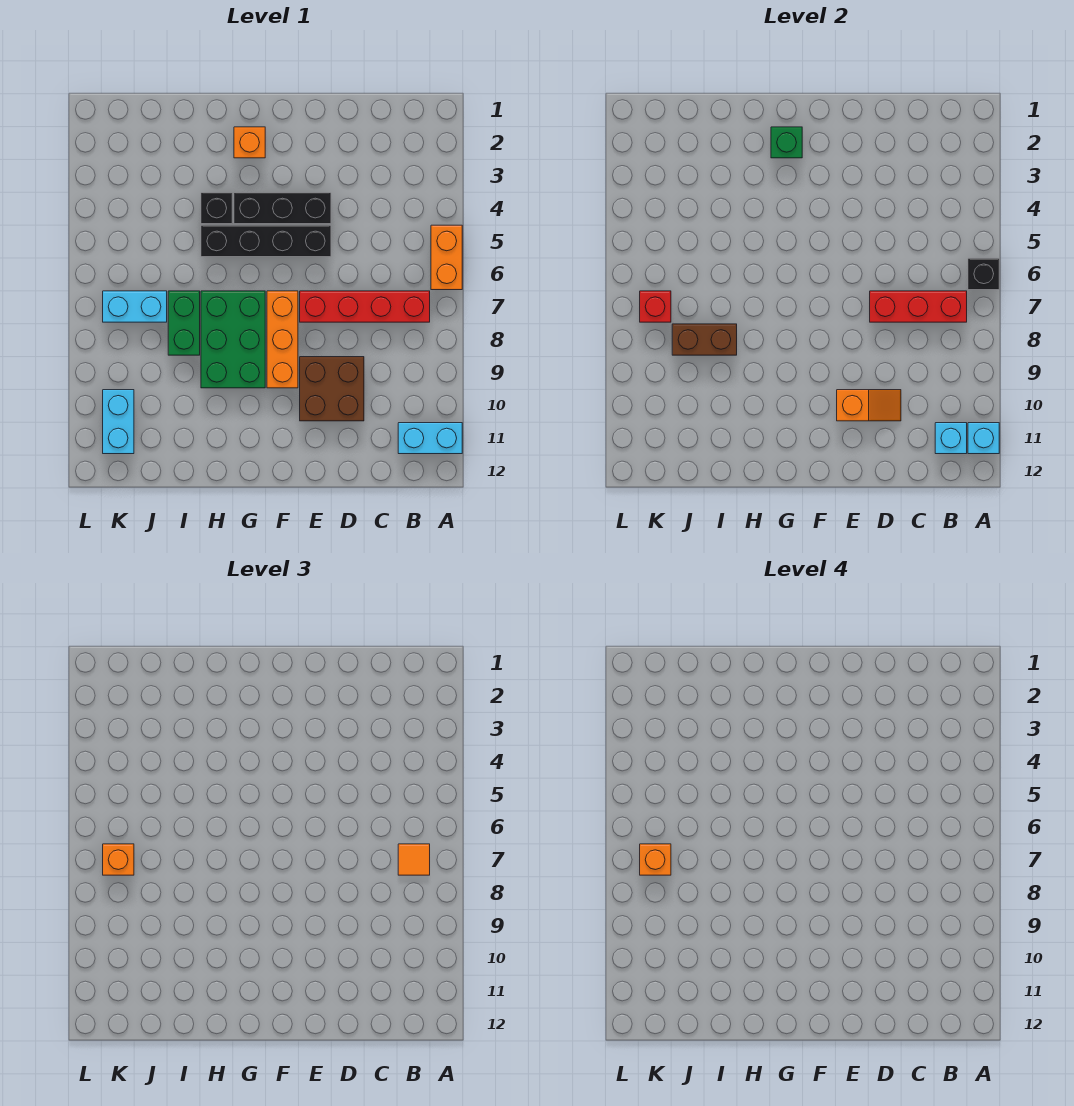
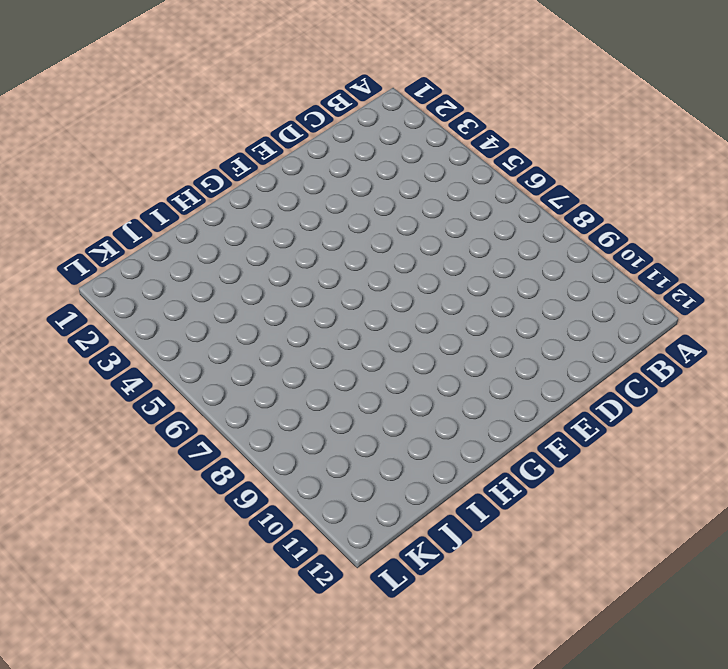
none -> orange 1x2 brick [431,225,462,290]
none -> cyan 1x2 brick [398,423,462,454]
none -> red 1x4 brick [300,291,430,322]

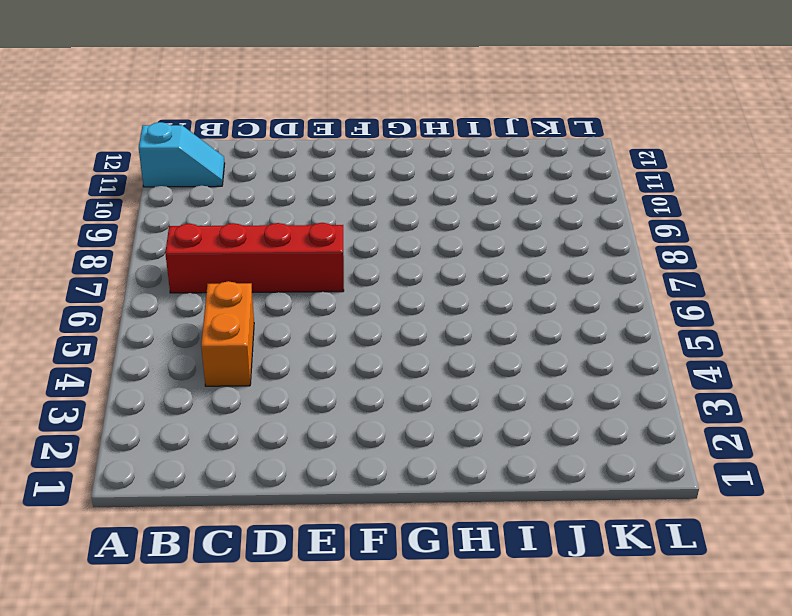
cyan 1x2 slope [139,122,225,187] -> cyan 1x2 brick [398,423,462,454]
orange 1x2 brick [201,281,254,386] -> orange 1x2 brick moved to [431,225,462,290]
none -> brown 2x2 brick [300,357,364,421]
none -> black 1x3 brick [234,193,331,224]
none -> black 1x4 brick [201,225,331,257]

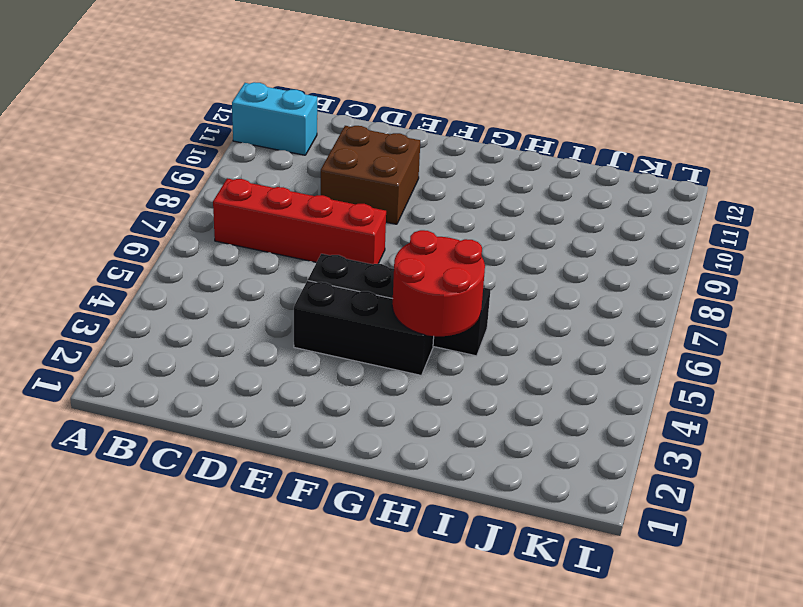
red 2x2 round brick [392,230,485,336] -> none
none -> orange 1x2 brick [431,225,462,290]
none -> orange 1x3 brick [267,291,298,388]
none -> orange 1x1 brick [234,127,265,158]

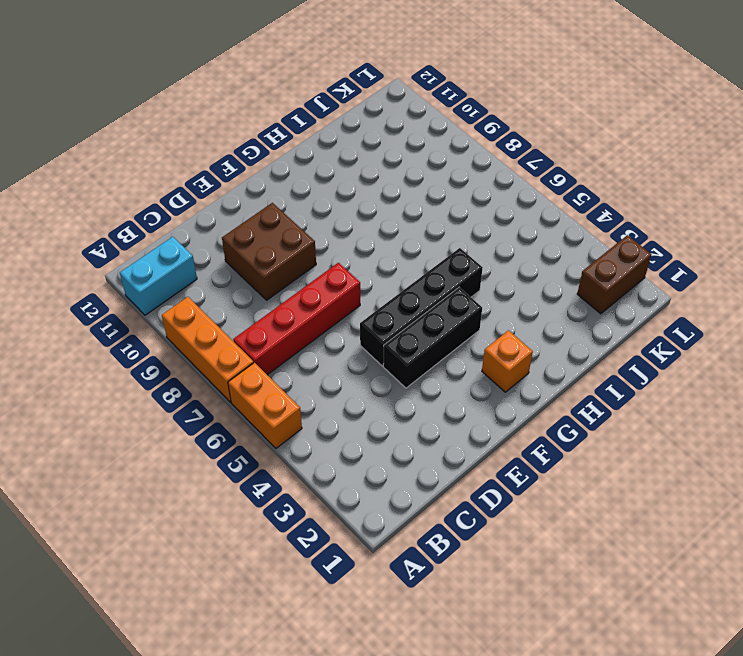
orange 1x3 brick [162,297,254,402] -> orange 1x3 brick moved to [267,291,298,388]
brown 1x2 brick [577,235,651,314] -> brown 1x2 brick moved to [672,324,737,355]
none -> green 2x3 brick [201,291,265,388]
none -> black 1x1 brick [201,193,232,224]
none -> green 1x2 brick [168,291,200,355]

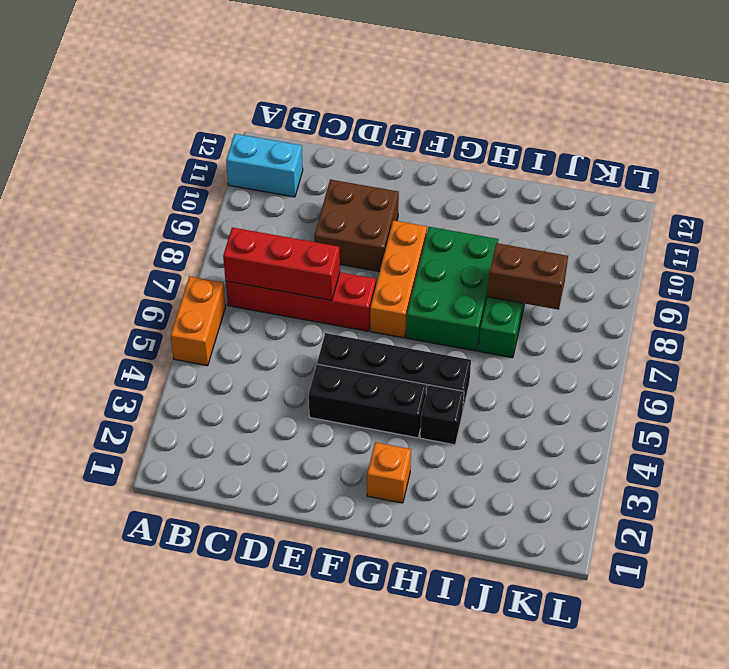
none -> cyan 1x2 brick [103,291,167,322]
none -> cyan 1x2 brick [103,390,134,454]
none -> black 1x1 brick [968,258,999,290]

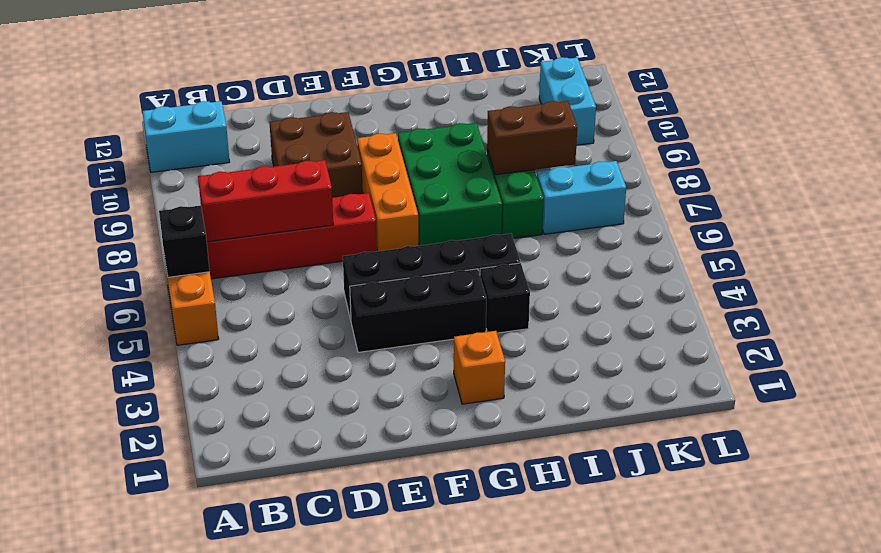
none -> cyan 1x1 brick [968,423,999,454]
none -> cyan 1x1 brick [935,423,967,454]
none -> orange 1x2 slope [837,390,901,421]

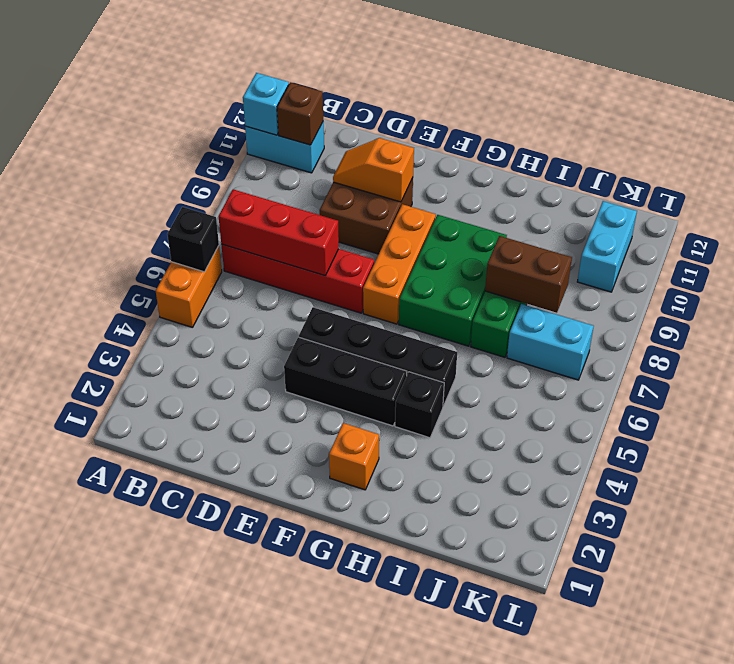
brown 1x1 brick [277,82,323,145] -> cyan 1x1 brick [935,423,967,454]
none -> green 1x1 brick [771,127,802,158]
none -> red 1x1 brick [640,291,671,322]
none -> orange 1x1 tile [398,844,430,875]

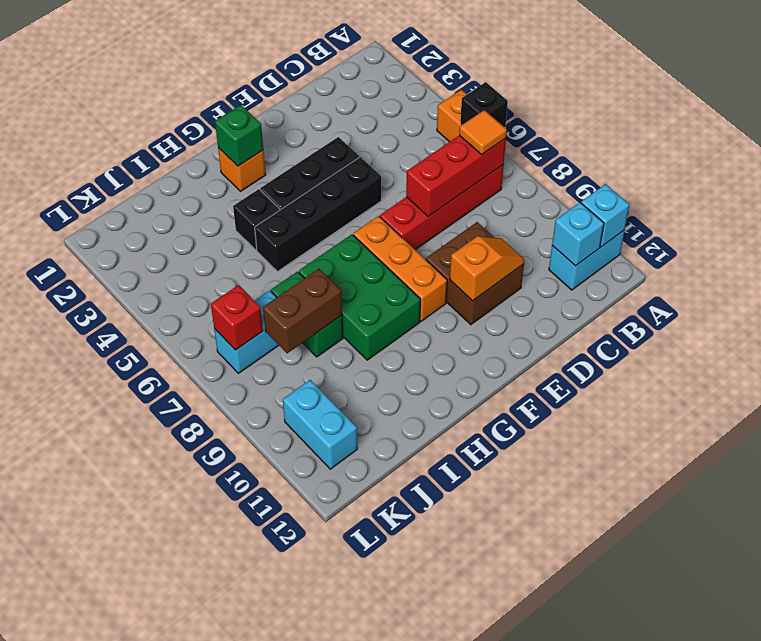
none -> orange 1x1 brick [103,844,134,875]
none -> orange 1x1 brick [640,844,671,875]

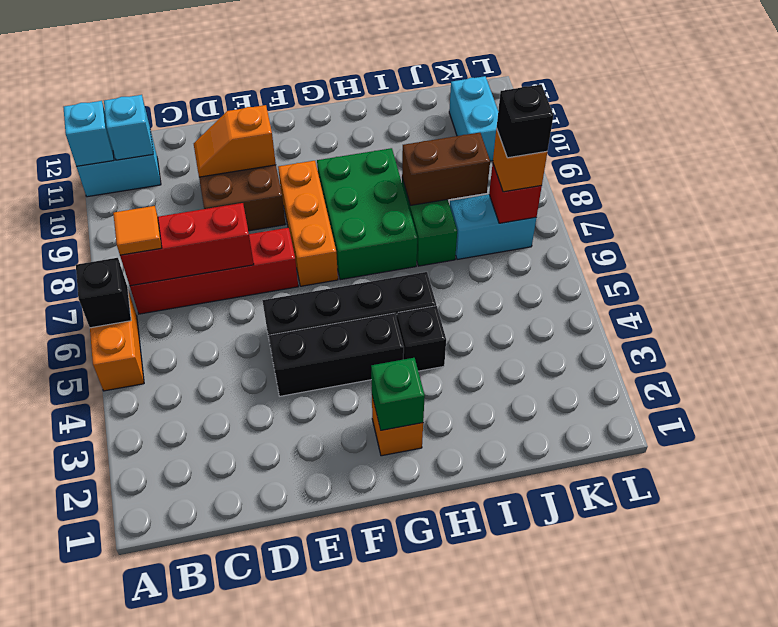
black 1x1 brick [497,85,554,158] -> orange 1x1 brick [640,844,671,875]

